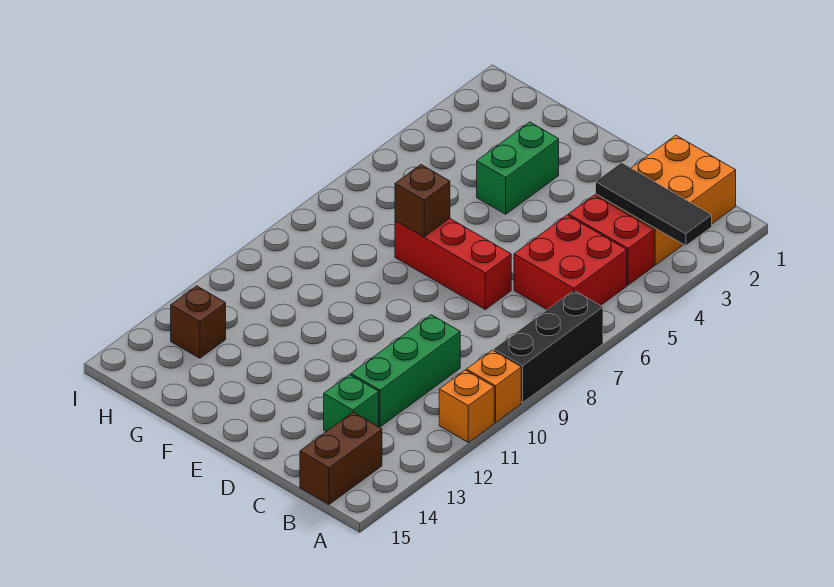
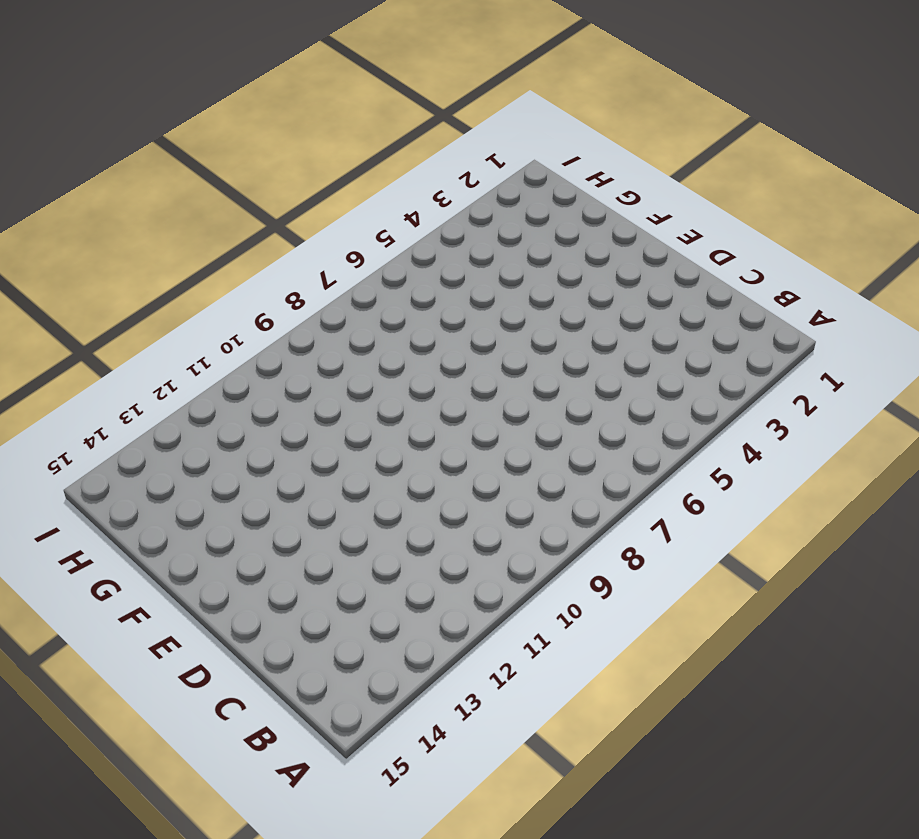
none -> black 1x3 brick [494,291,603,402]
none -> orange 1x1 brick [466,350,521,422]
none -> orange 1x1 brick [439,370,494,442]

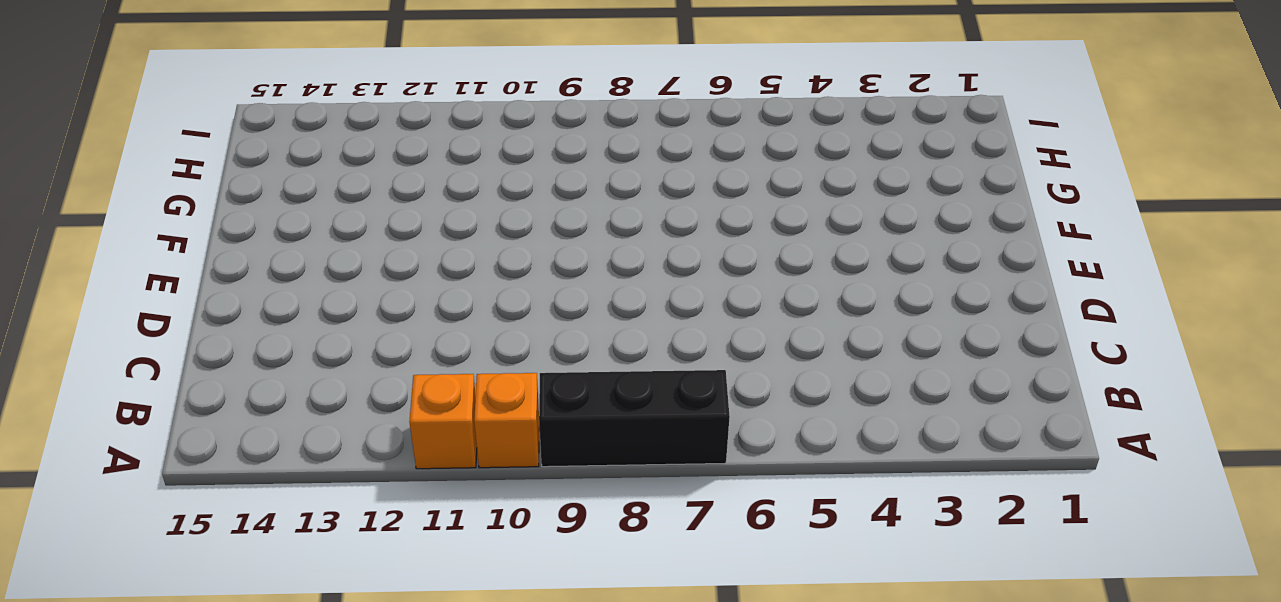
none -> orange 2x3 brick [596,135,736,265]
none -> red 1x2 brick [568,195,654,285]
none -> red 2x2 brick [514,215,627,310]

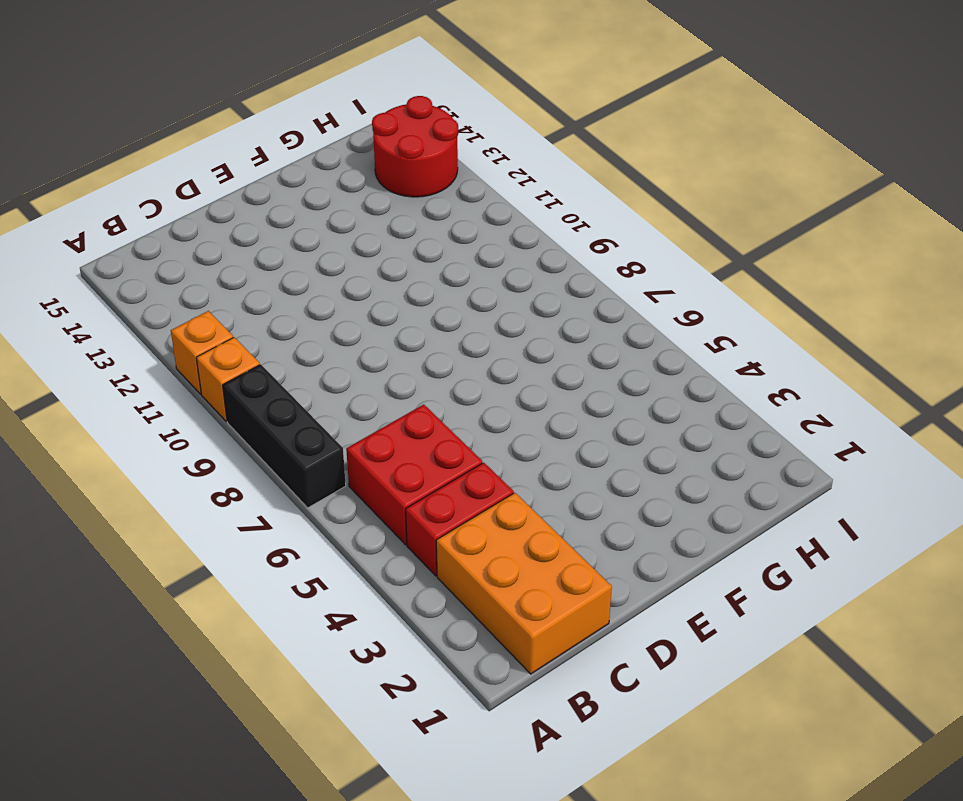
red 2x2 round brick [372,96,458,197] -> brown 1x1 brick [171,286,226,358]
none -> brown 1x2 brick [300,412,382,504]
none -> green 1x3 brick [351,315,460,427]
none -> green 1x1 brick [324,374,379,431]

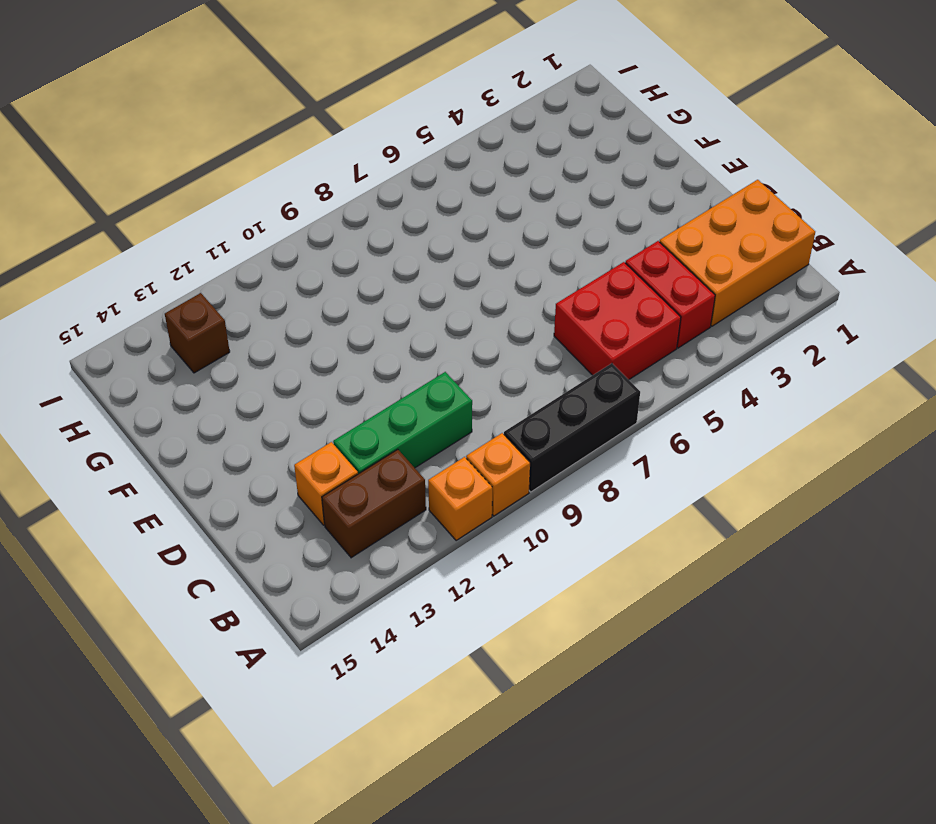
brown 1x2 brick [322,449,426,558] -> brown 1x2 brick moved to [300,412,382,504]
orange 1x1 brick [294,442,358,525] -> green 1x1 brick [324,374,379,431]
none -> red 1x3 brick [395,219,511,309]
none -> green 1x2 brick [477,122,559,214]
none -> black 1x3 tile [596,163,712,246]

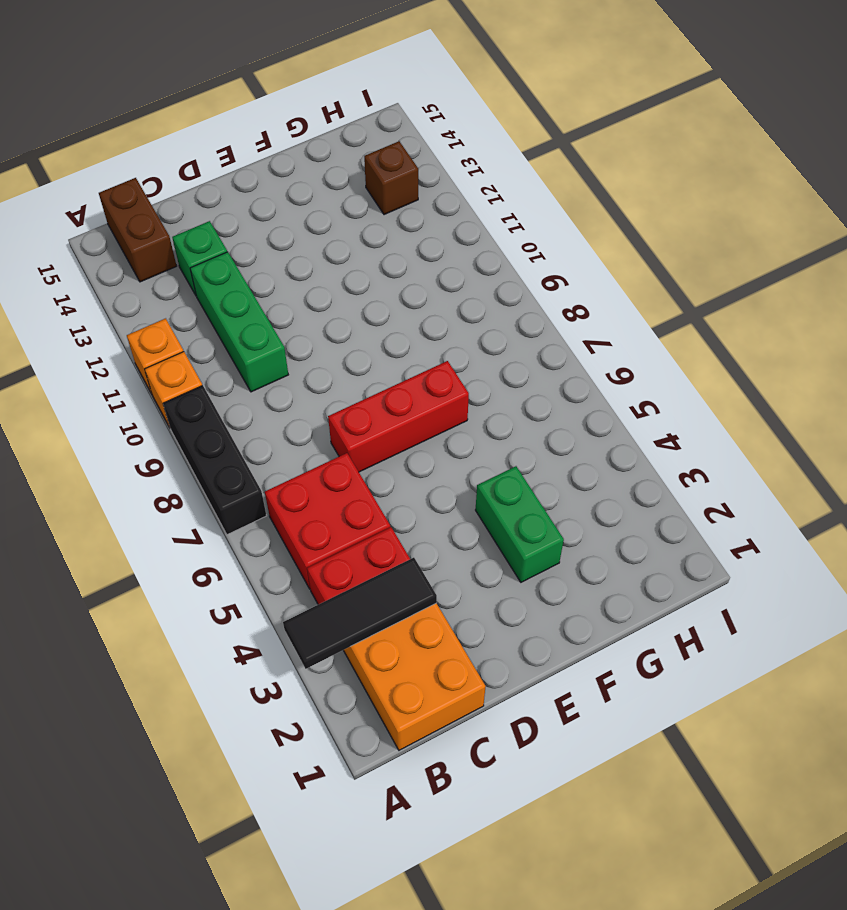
none -> brown 1x1 brick [395,165,450,237]

